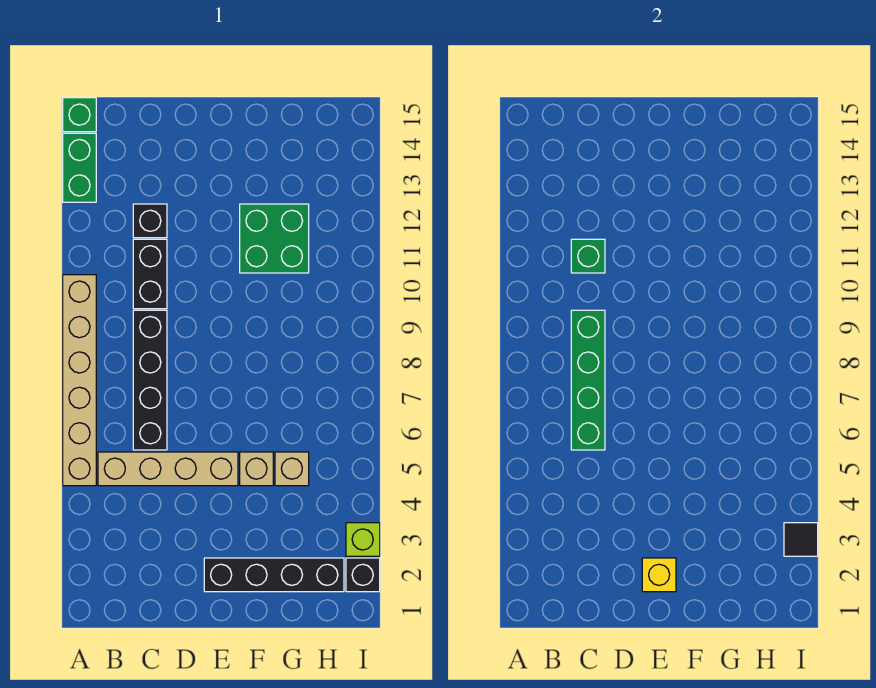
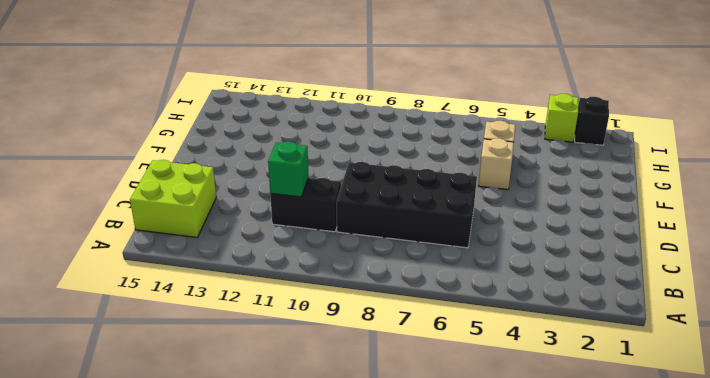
lime 2x2 brick [130,160,216,237] -> none
black 2x4 brick [336,162,477,248] -> black 1x4 brick [133,310,167,450]
none -> tan 1x6 brick [63,275,96,486]
none -> green 1x2 brick [63,133,96,202]
none -> green 1x1 brick [63,98,96,132]

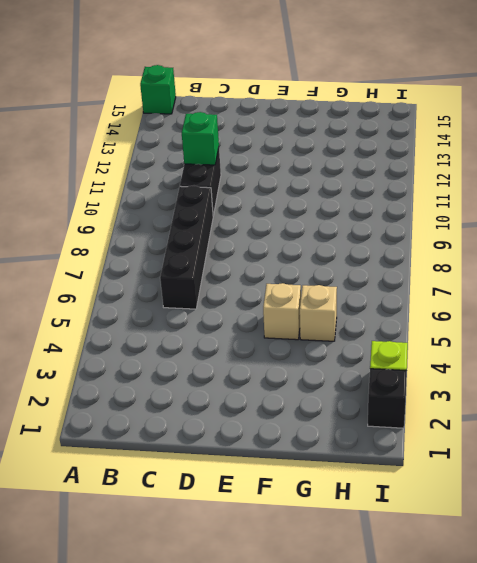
none -> tan 1x6 brick [63,275,96,486]
none -> green 1x2 brick [63,133,96,202]
none -> tan 1x4 brick [98,452,238,486]

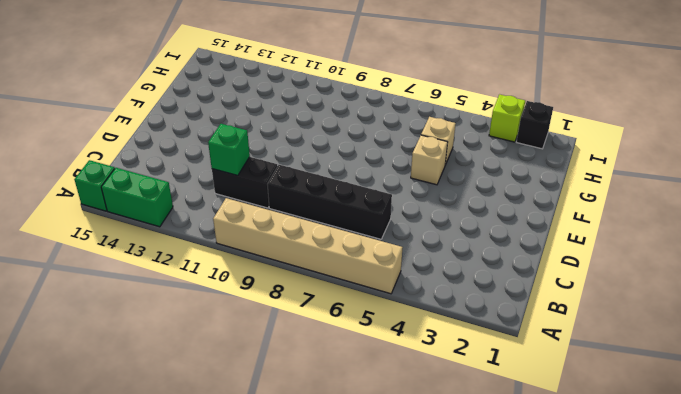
none -> tan 1x4 brick [98,452,238,486]
none -> black 1x1 brick [133,204,167,238]
none -> black 1x4 brick [204,558,344,592]

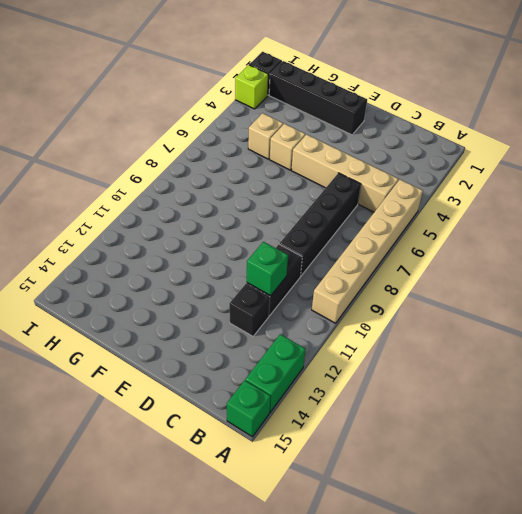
none -> green 2x2 brick [240,204,309,273]
none -> green 1x4 brick [571,310,605,450]
none -> yellow 1x1 brick [642,558,676,592]

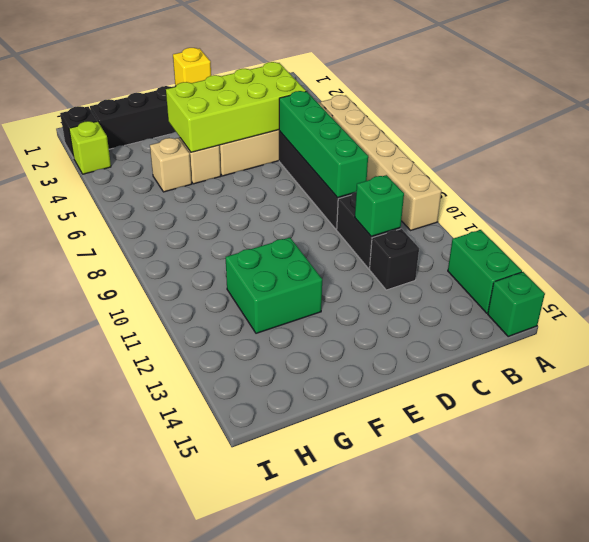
lime 2x4 brick [166,62,306,152] -> none
none -> black 1x1 tile [784,523,818,556]

